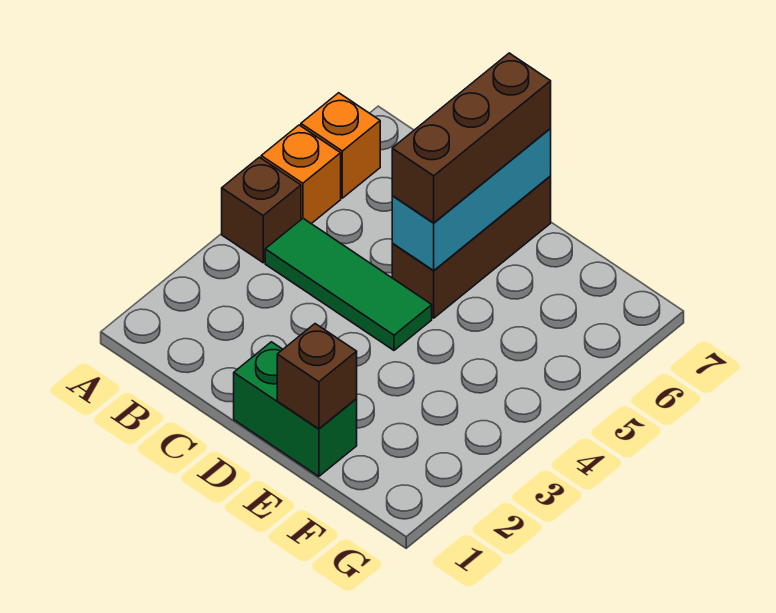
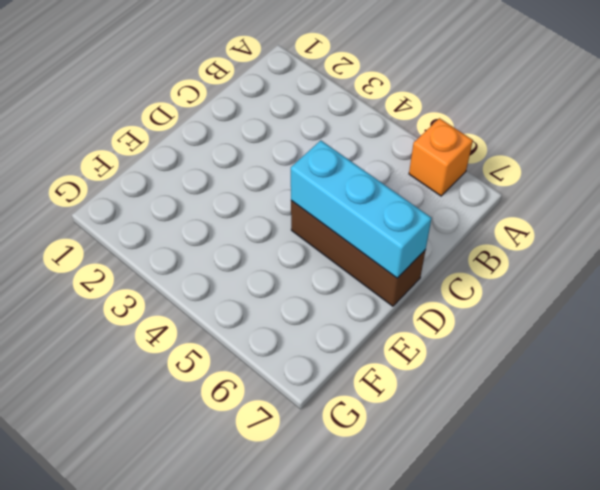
none -> brown 1x1 brick [222,157,301,263]
none -> orange 1x1 brick [261,125,341,224]

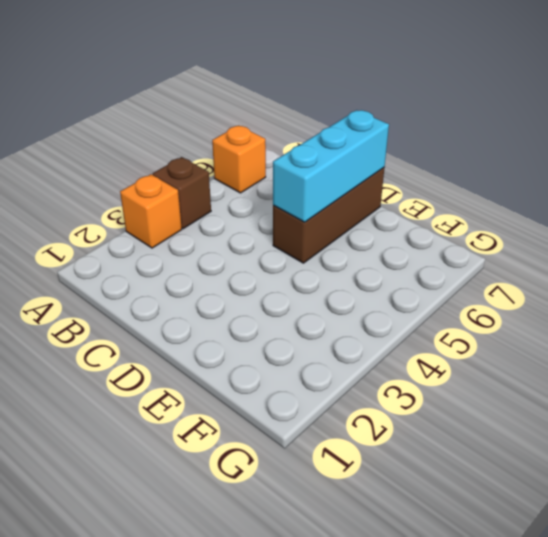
orange 1x1 brick [120,174,182,248] -> orange 1x1 brick moved to [261,125,341,224]
none -> green 1x3 tile [265,218,432,350]
none -> green 1x2 brick [234,342,357,476]

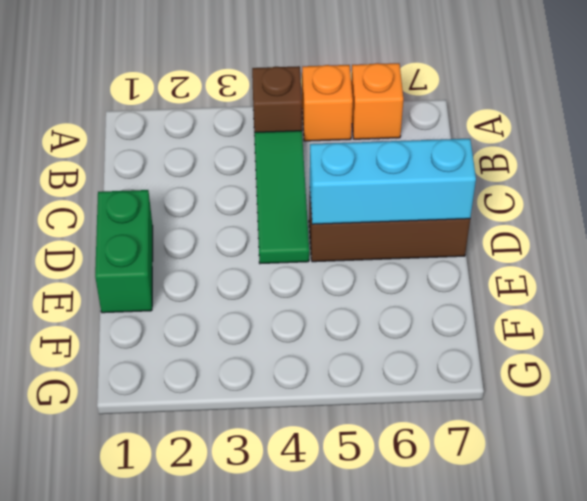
none -> brown 1x1 brick [277,324,357,429]
none -> brown 1x3 brick [392,53,551,223]

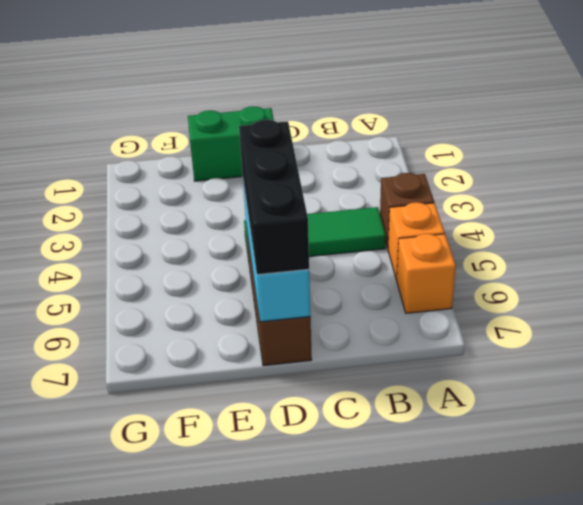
black 1x3 brick [239,120,309,275] -> brown 1x3 brick [392,53,551,223]
none -> brown 1x1 brick [277,324,357,429]

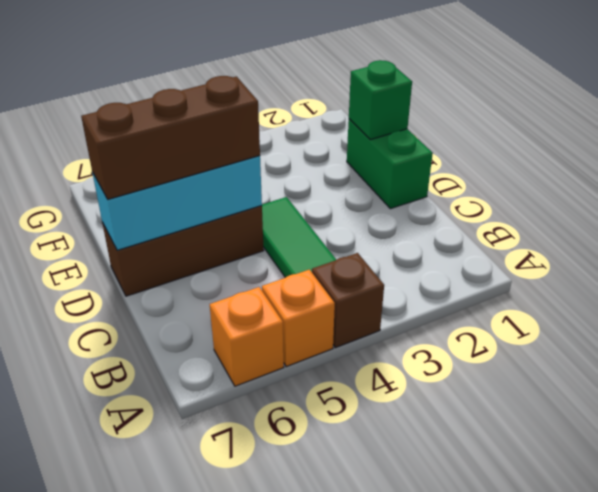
green 1x1 brick [349,60,412,140] -> brown 1x1 brick [277,324,357,429]

